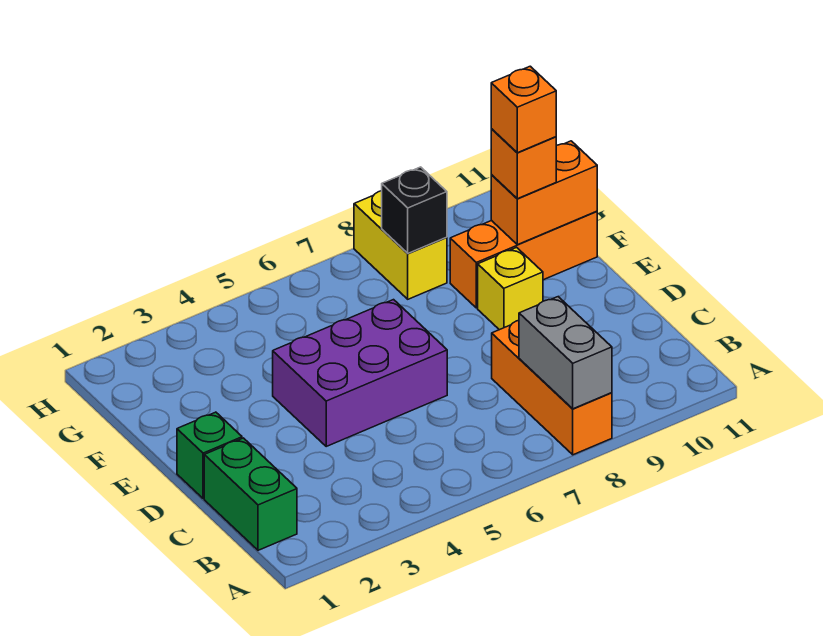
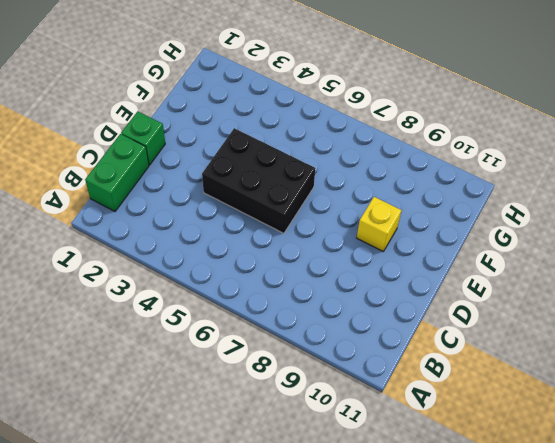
black 2x3 brick [202,128,315,233] -> purple 2x3 brick [273,300,447,446]
none -> orange 1x3 brick [492,321,612,455]
none -> orange 1x3 brick [450,211,597,308]
none -> yellow 1x2 brick [354,191,447,299]

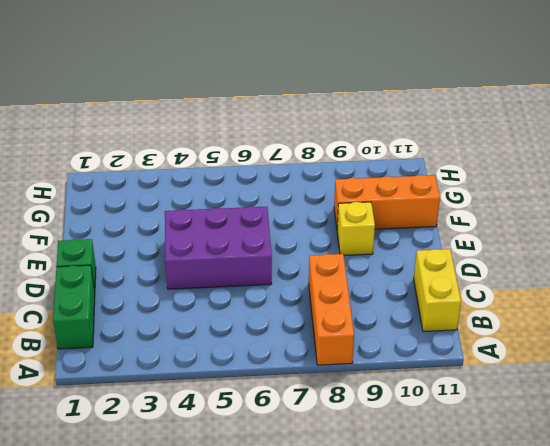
yellow 1x2 brick [414,249,461,332] -> yellow 1x2 brick moved to [354,191,447,299]
none -> grey 1x2 brick [519,297,612,409]
none -> orange 1x2 brick [491,141,597,245]
none -> black 1x1 brick [382,167,447,253]

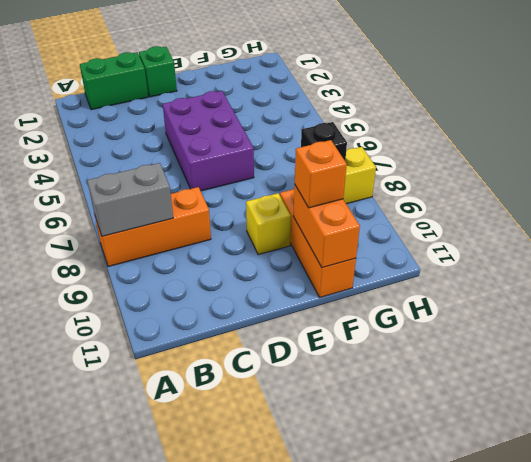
none -> orange 1x1 brick [491,66,556,153]

